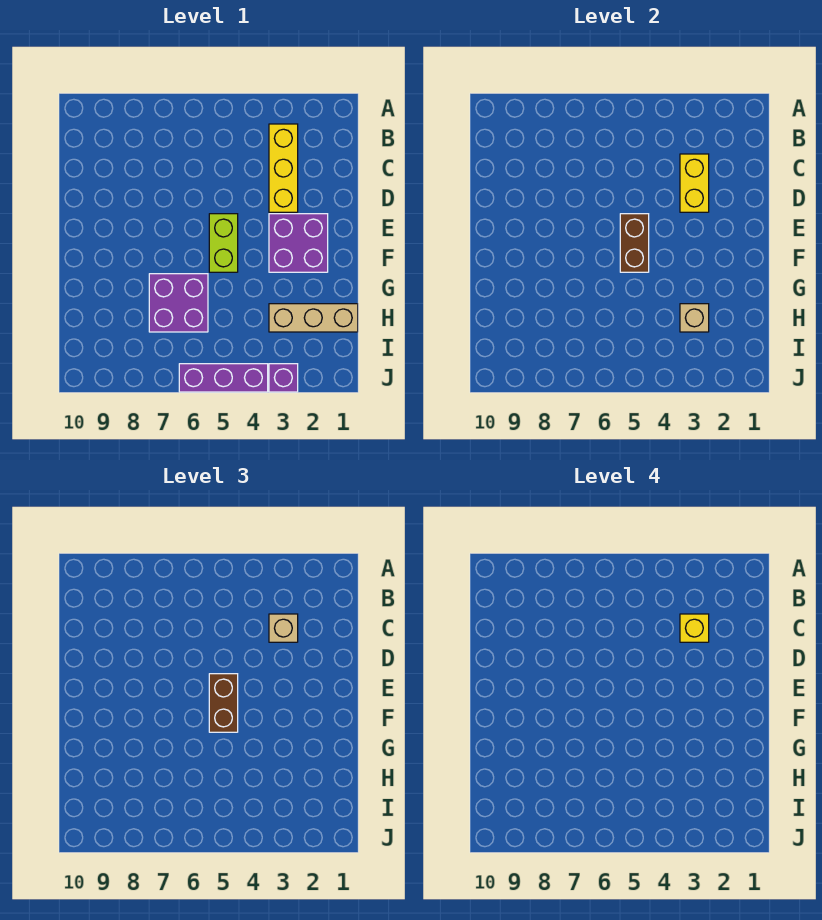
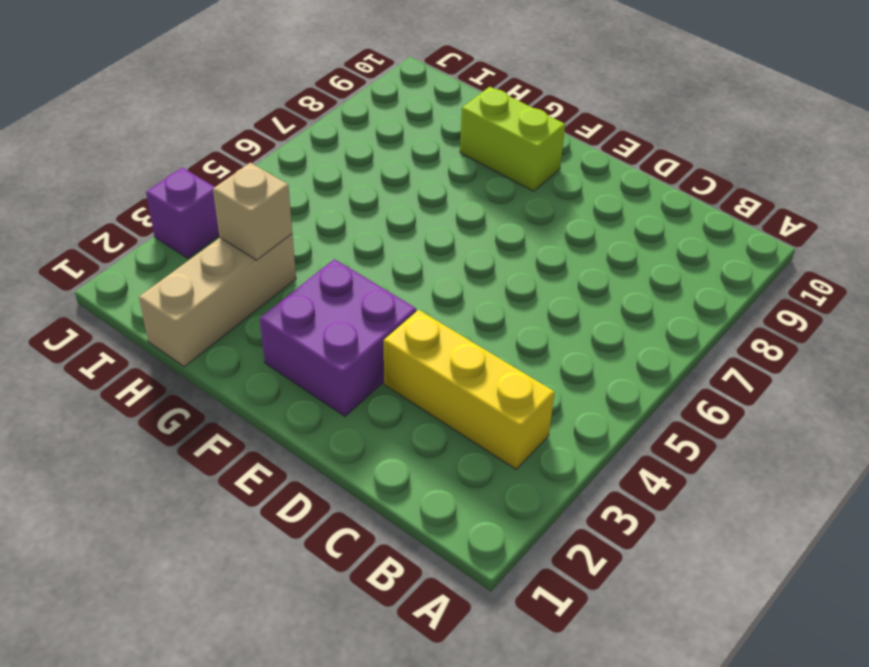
lime 1x2 brick [460,87,565,191] -> lime 1x2 brick moved to [209,214,238,272]
none -> purple 2x2 brick [149,274,208,332]
none -> purple 1x3 brick [179,364,268,392]
none -> yellow 1x2 brick [680,154,709,212]

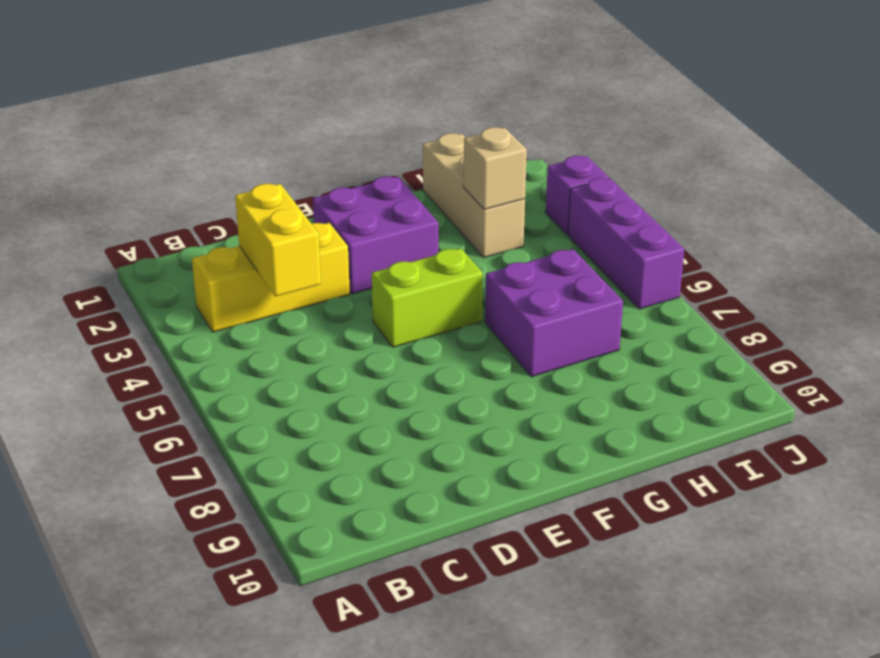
yellow 1x2 brick [235,184,321,297] -> yellow 1x2 brick turned to [680,154,709,212]
none -> brown 1x2 brick [620,214,649,272]
none -> tan 1x1 brick [269,614,298,642]
none -> brown 1x2 brick [209,674,238,732]

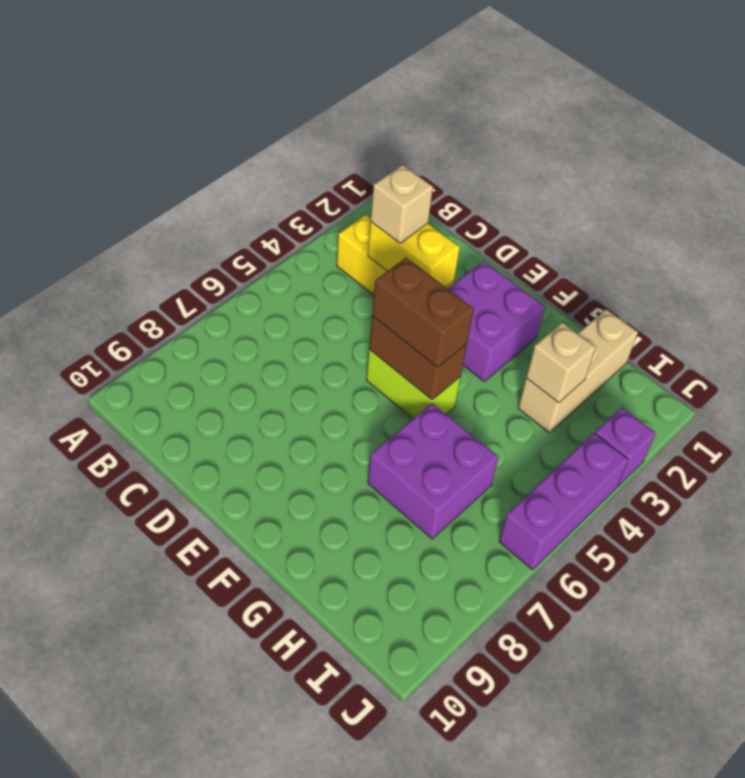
none -> yellow 1x1 brick [680,614,709,642]

